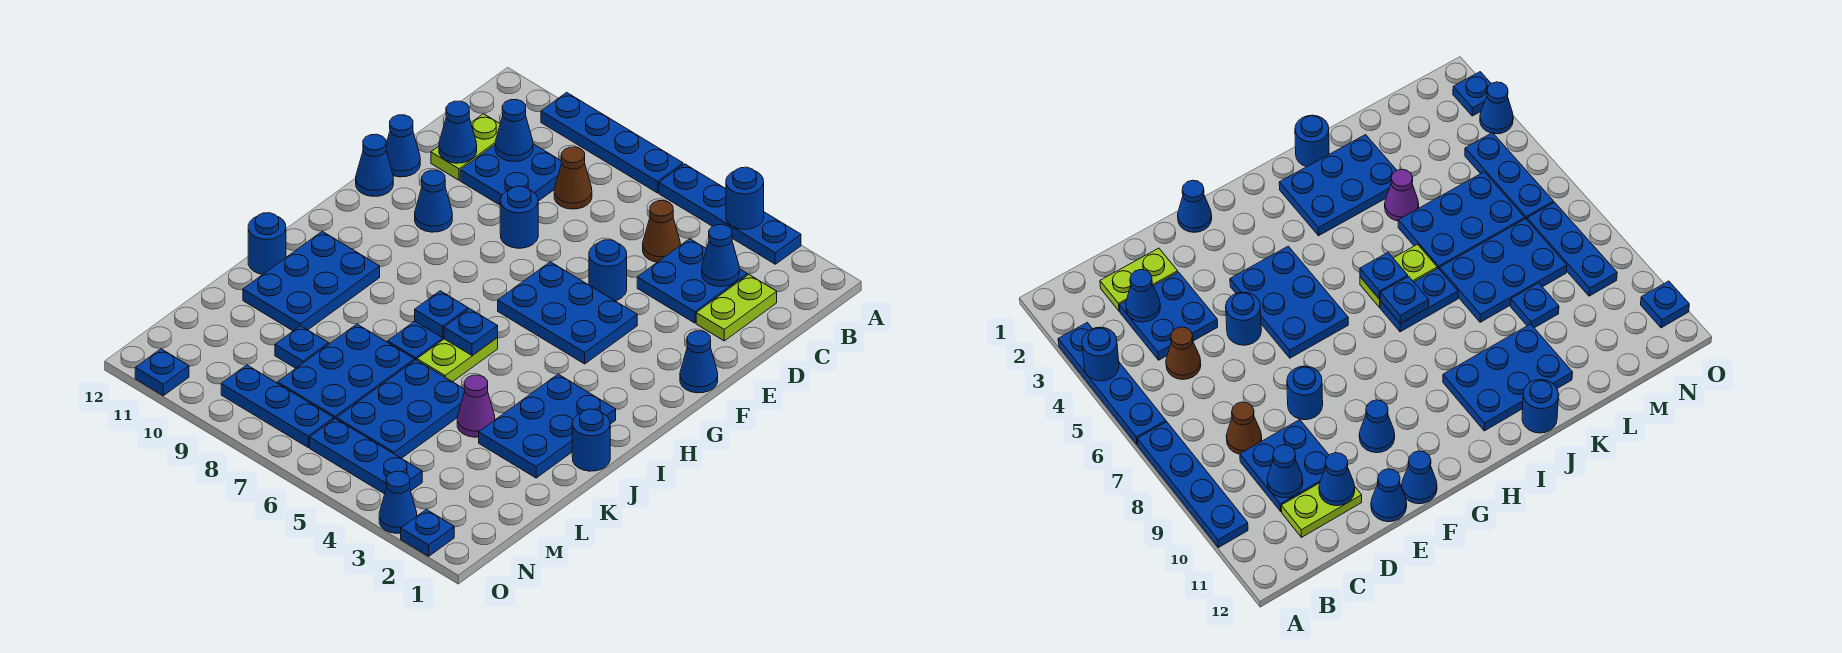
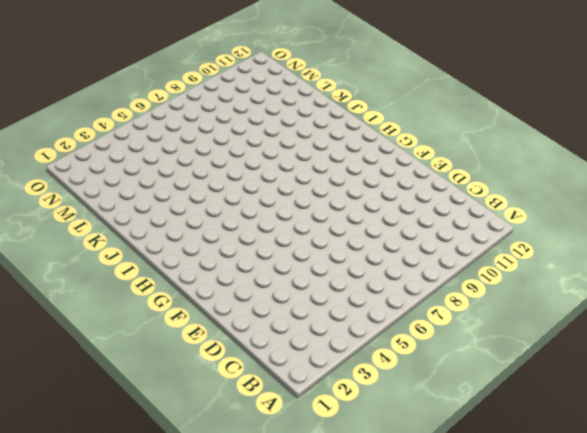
none -> blue 1x4 plate [659,164,801,264]
none -> blue 1x4 plate [541,92,683,193]
none -> lime 1x2 plate [696,274,777,341]
none -> blue 2x2 plate [637,239,747,323]

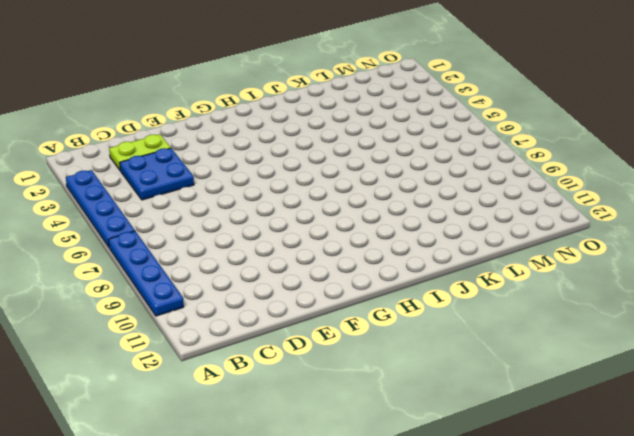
none -> brown 1x1 cone [643,201,680,262]
none -> brown 1x1 cone [554,147,592,209]
none -> blue 2x2 plate [460,144,562,205]
none -> lime 1x2 plate [431,114,500,180]

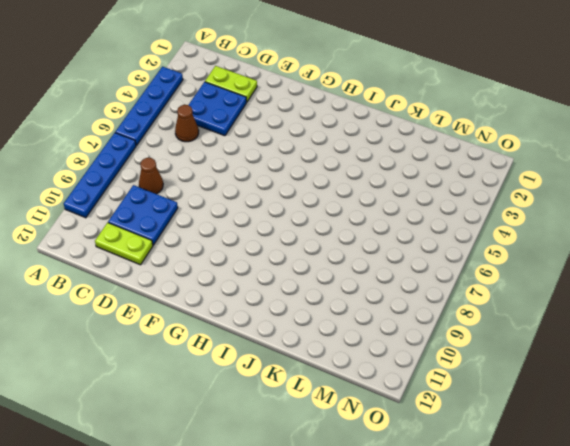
none -> blue 1x1 round brick [589,240,627,301]
none -> blue 1x1 round brick [500,186,538,248]
none -> blue 1x1 cone [386,115,420,177]
none -> blue 1x1 cone [680,331,718,393]

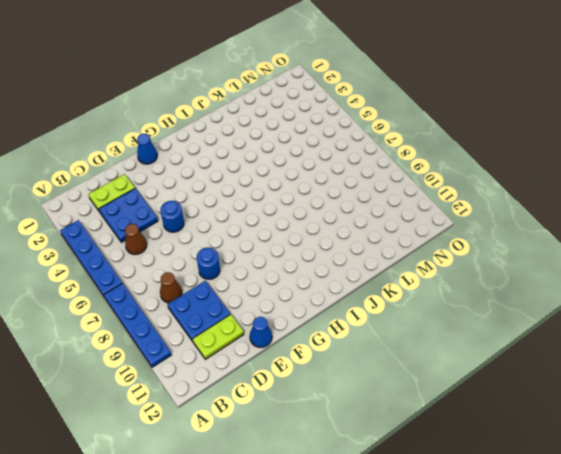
none -> blue 2x3 plate [498,262,637,364]
none -> blue 1x1 cone [415,170,452,232]
none -> blue 1x1 cone [356,134,393,196]
none -> blue 2x3 plate [479,374,616,478]

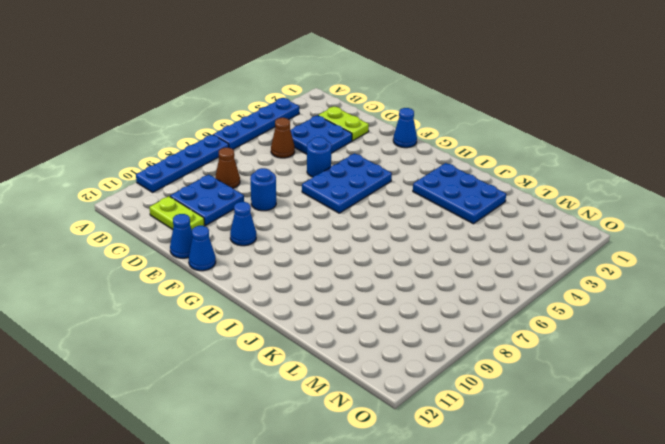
none -> lime 1x2 plate [417,338,498,382]
none -> blue 1x2 plate [388,321,444,361]
none -> blue 2x3 plate [243,231,380,331]
none -> blue 1x1 round brick [572,409,610,471]

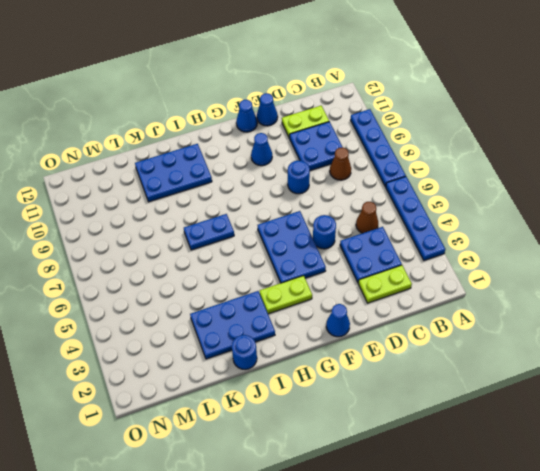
lime 1x2 plate [260,276,312,314] -> lime 1x2 plate moved to [417,338,498,382]
none -> blue 1x1 round brick [248,213,286,274]
none -> purple 1x1 cone [457,375,495,437]
none -> blue 2x3 plate [337,360,465,458]
none -> blue 2x3 plate [278,324,414,419]

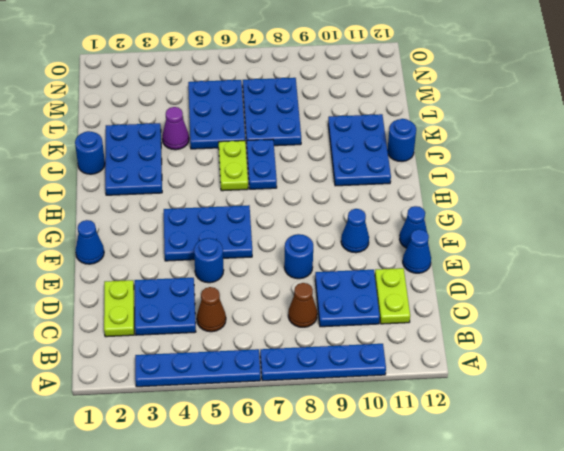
none -> blue 1x1 plate [275,326,329,368]
none -> blue 1x3 plate [310,419,422,494]
none -> blue 1x3 plate [221,365,334,447]
none -> blue 1x1 plate [401,509,454,556]

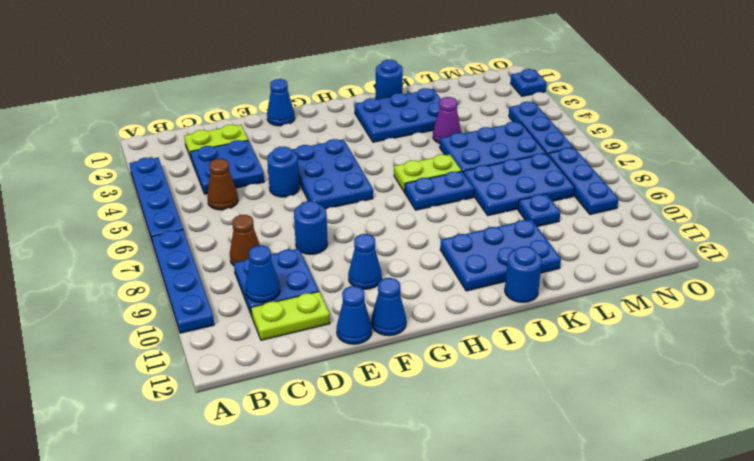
none -> blue 1x1 cone [379,471,417,533]
none -> blue 1x1 plate [135,349,189,396]
none -> blue 1x1 round brick [726,167,764,229]
none -> blue 1x1 cone [702,224,739,286]

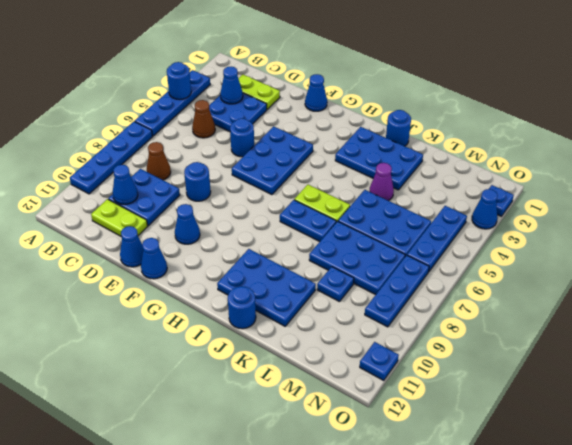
none -> blue 1x1 cone [439,101,477,163]
none -> blue 1x1 plate [444,309,498,356]
none -> blue 1x1 plate [415,291,468,338]

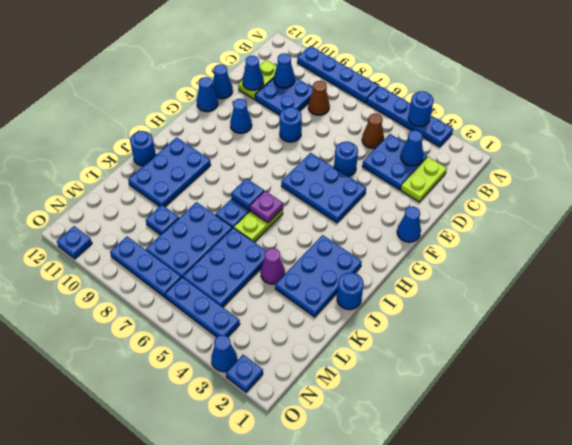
purple 1x1 plate [250,191,283,223] -> blue 1x1 plate [444,309,498,356]

